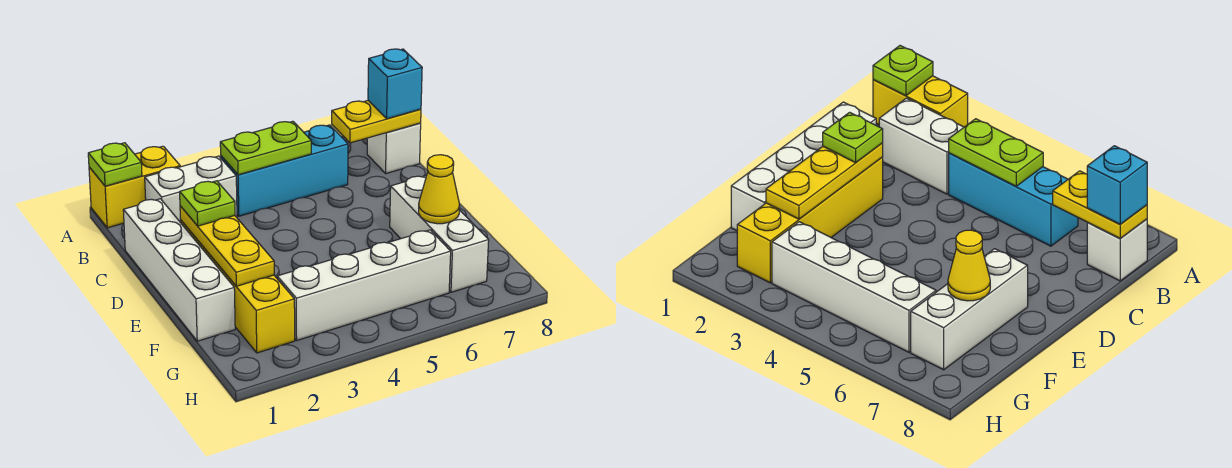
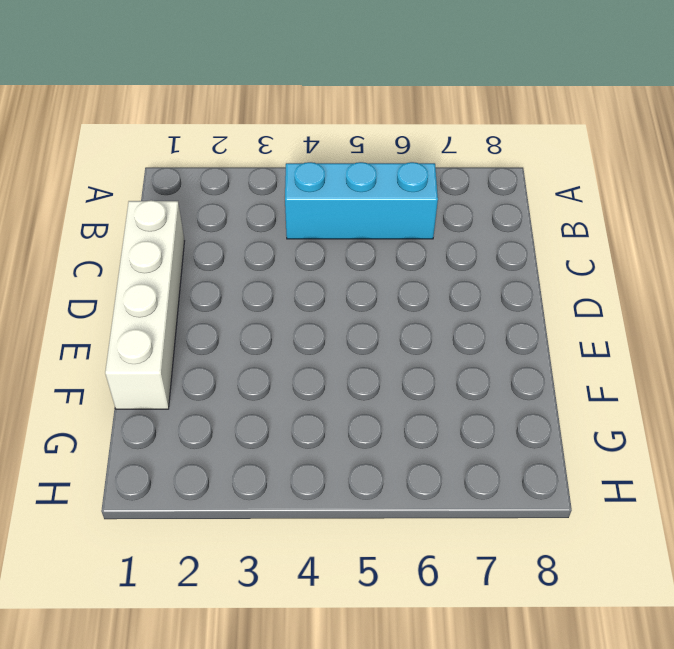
none -> yellow 1x2 brick [89,146,180,228]
none -> white 1x2 brick [145,156,237,223]
none -> white 1x1 brick [367,123,421,173]

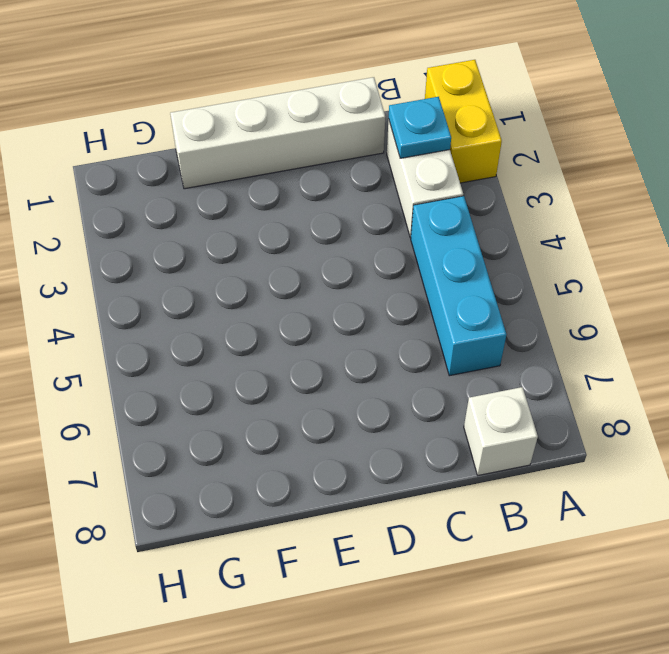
cyan 1x1 plate [389,97,451,158] -> none
none -> yellow 1x4 brick [181,221,295,353]
none -> white 1x3 brick [390,176,489,292]
none -> white 1x4 brick [277,230,451,340]

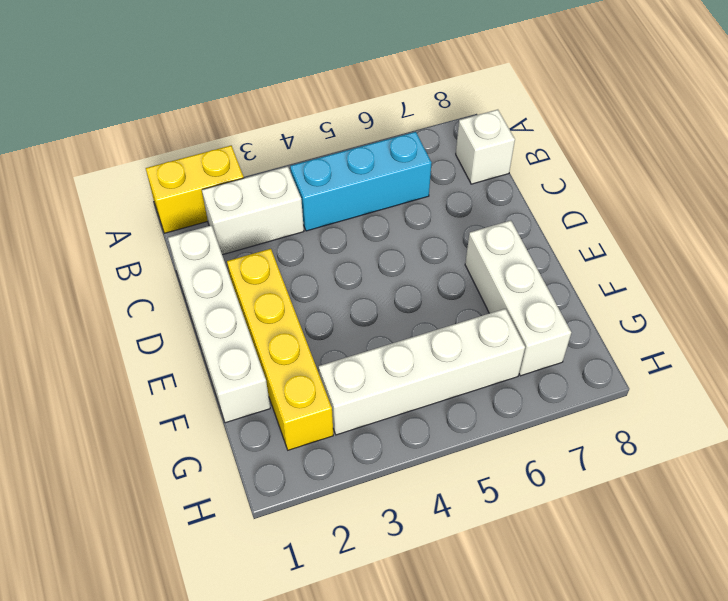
none -> lime 1x1 plate [88,143,142,186]
none -> lime 1x2 plate [220,121,311,175]
none -> yellow 1x2 plate [332,101,421,143]

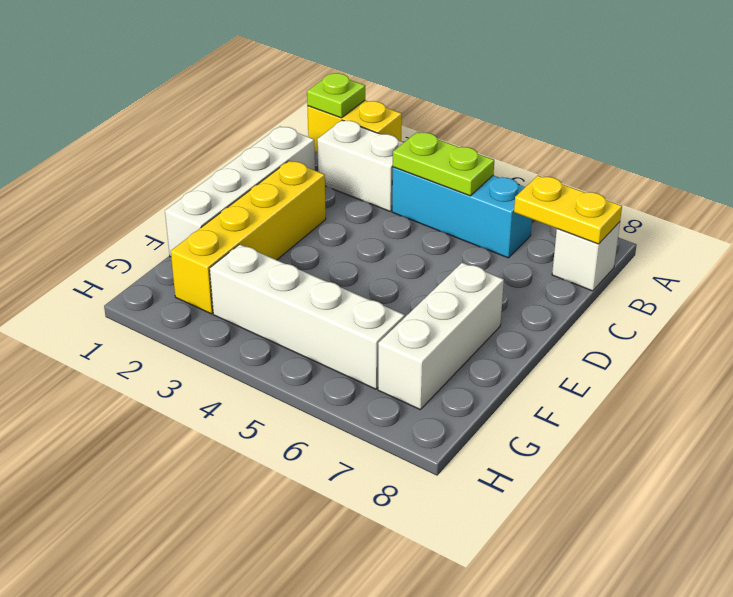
none -> yellow 1x3 plate [180,206,274,286]
none -> yellow 1x1 cone [419,155,460,224]
none -> cyan 1x1 brick [368,49,422,119]

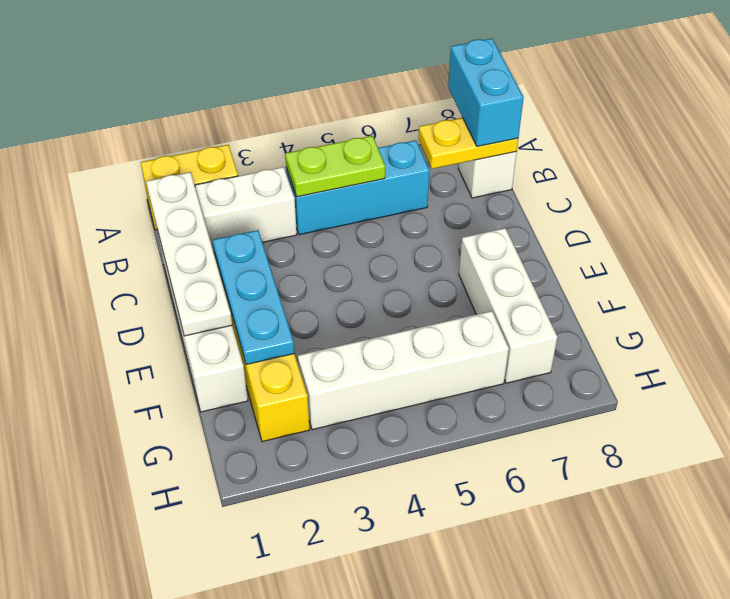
cyan 1x2 brick [448,39,524,146] -> cyan 1x1 brick [368,49,422,119]
white 1x4 plate [146,172,232,336] -> none
cyan 1x3 plate [213,230,295,365] -> yellow 1x3 plate [180,206,274,286]
none -> lime 1x1 plate [88,143,142,186]
none -> yellow 1x1 cone [419,155,460,224]
none -> lime 1x1 plate [180,181,235,226]

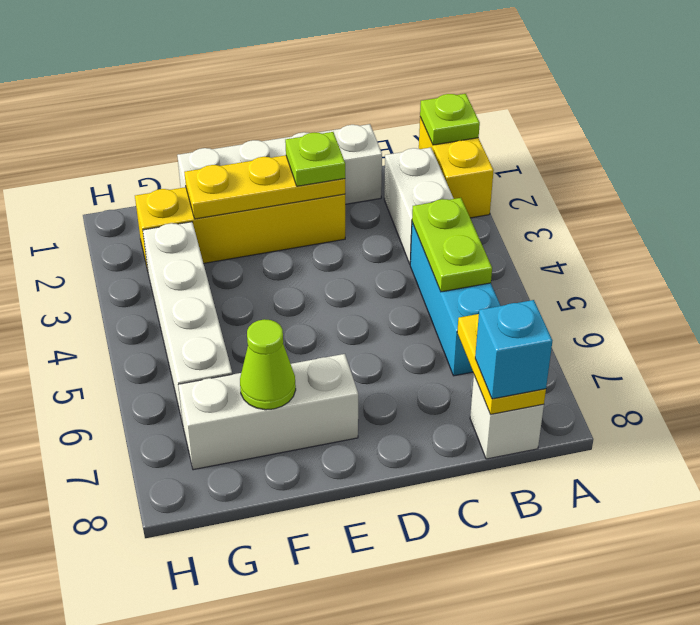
lime 1x1 cone [240,319,296,410] -> yellow 1x1 cone [419,155,460,224]

